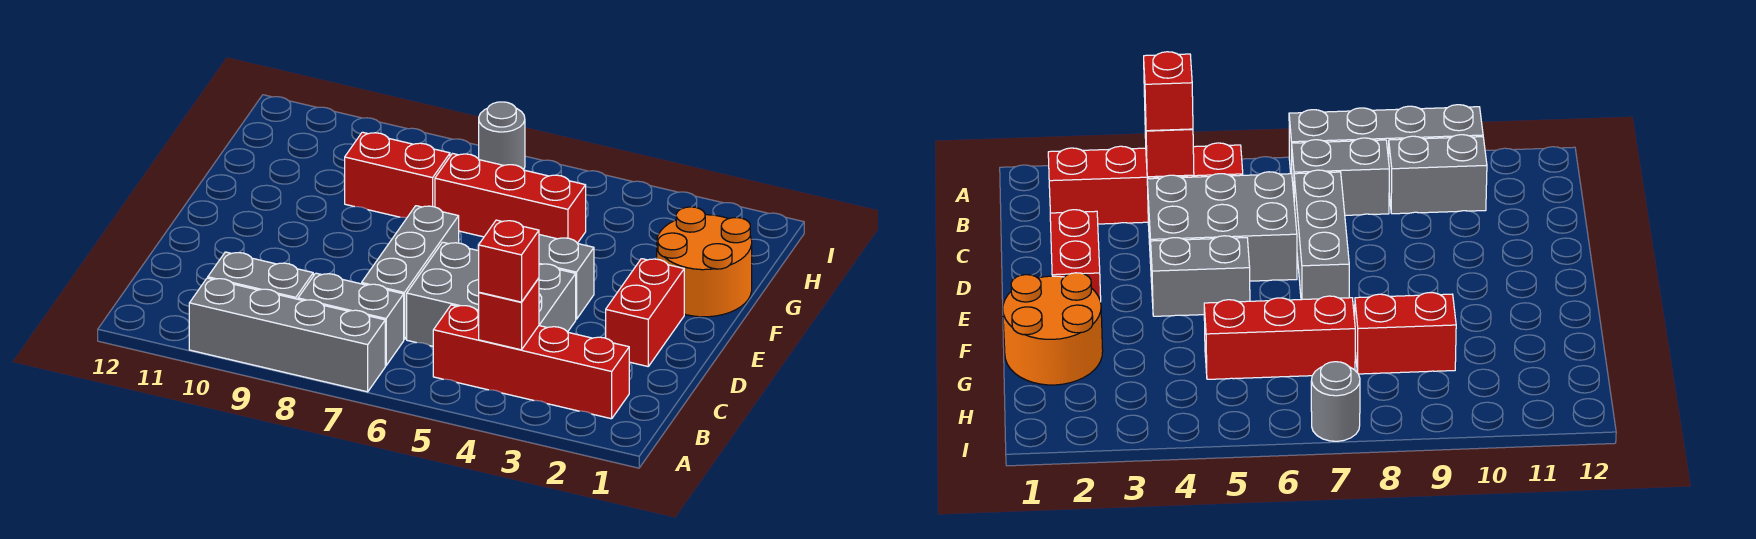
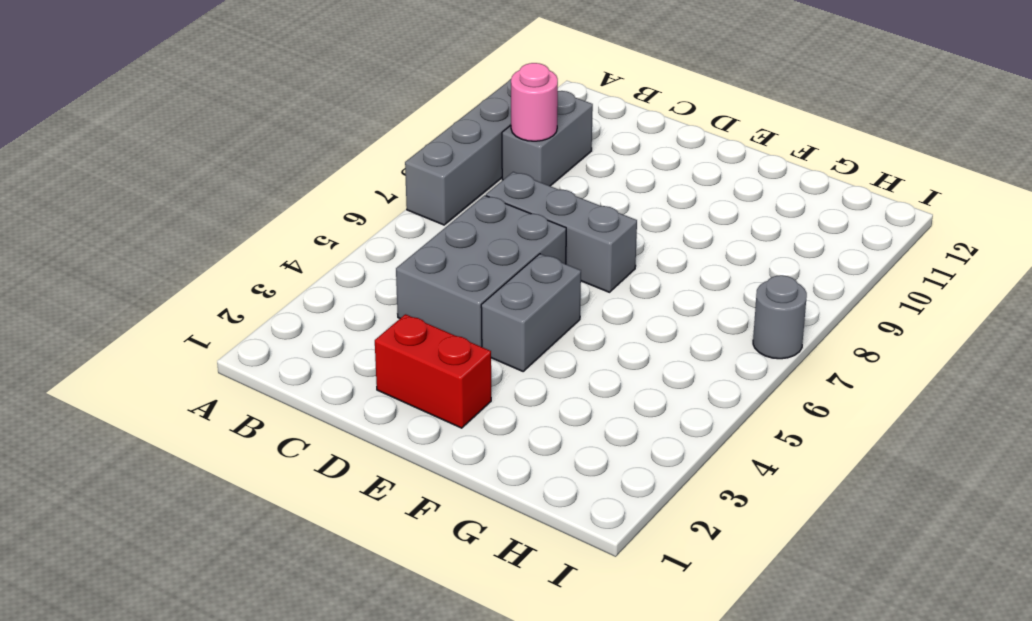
pink 1x1 round brick [511,63,558,141] -> none
none -> red 1x4 brick [433,305,629,419]
none -> grey 1x2 brick [298,273,404,366]
none -> orange 2x2 round brick [657,207,752,317]

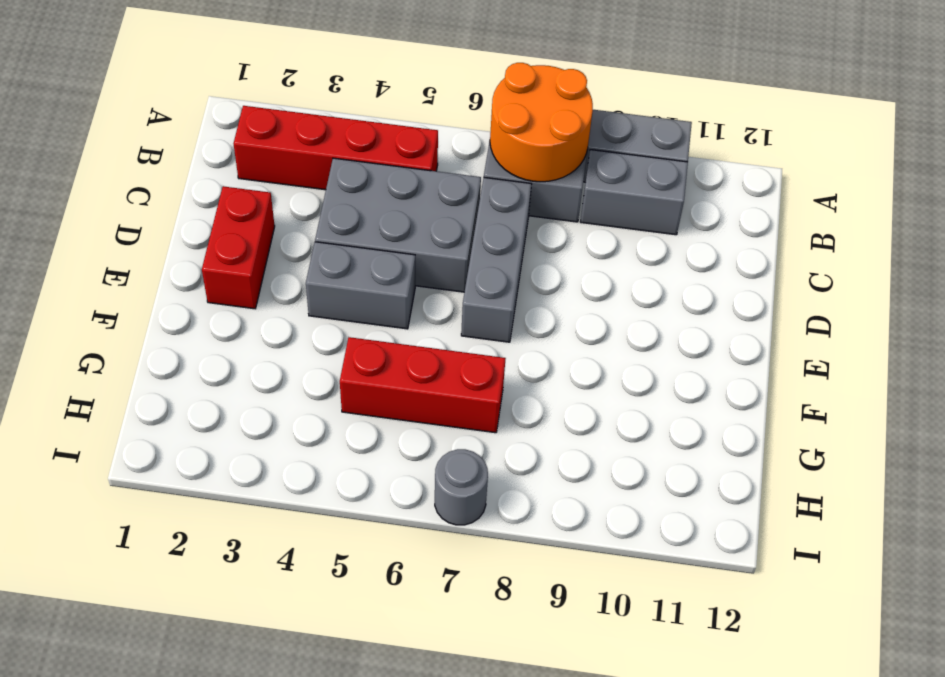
orange 2x2 round brick [490,63,593,182] -> orange 2x2 round brick moved to [657,207,752,317]
none -> red 1x2 brick [345,132,450,218]
none -> red 1x1 brick [479,278,539,350]
none -> red 1x1 brick [479,220,539,302]

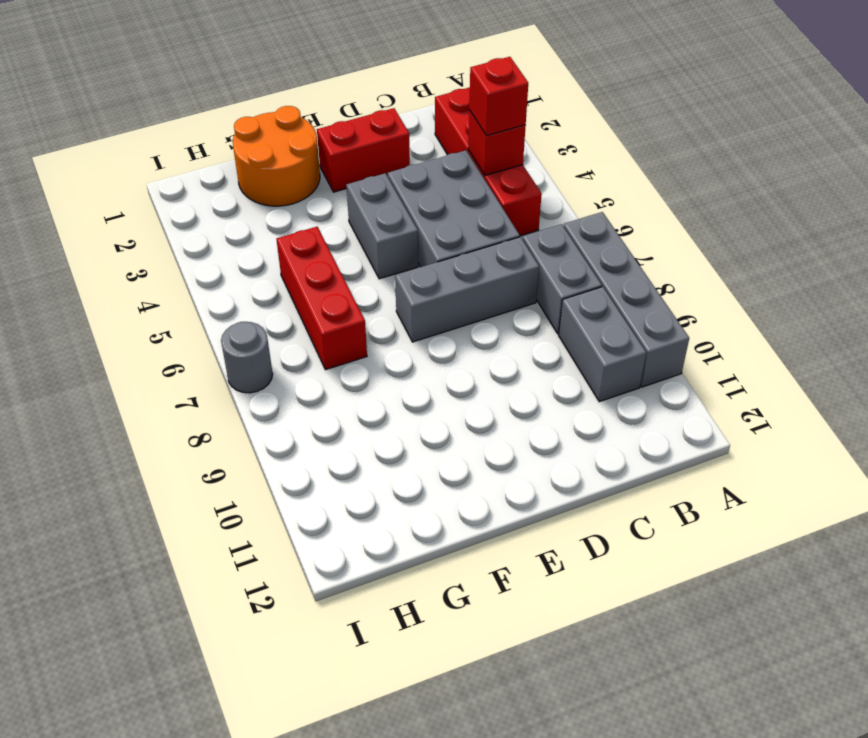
none -> red 1x2 brick [345,132,450,218]

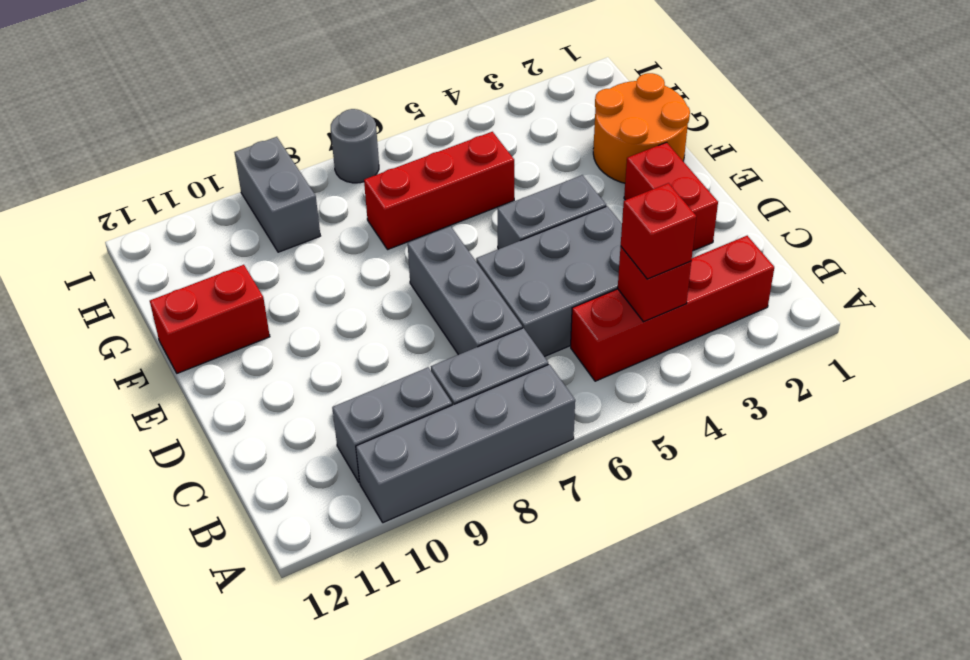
red 1x2 brick [150,265,270,373] -> red 1x2 brick moved to [345,132,450,218]
grey 1x2 brick [235,137,320,252] -> none

